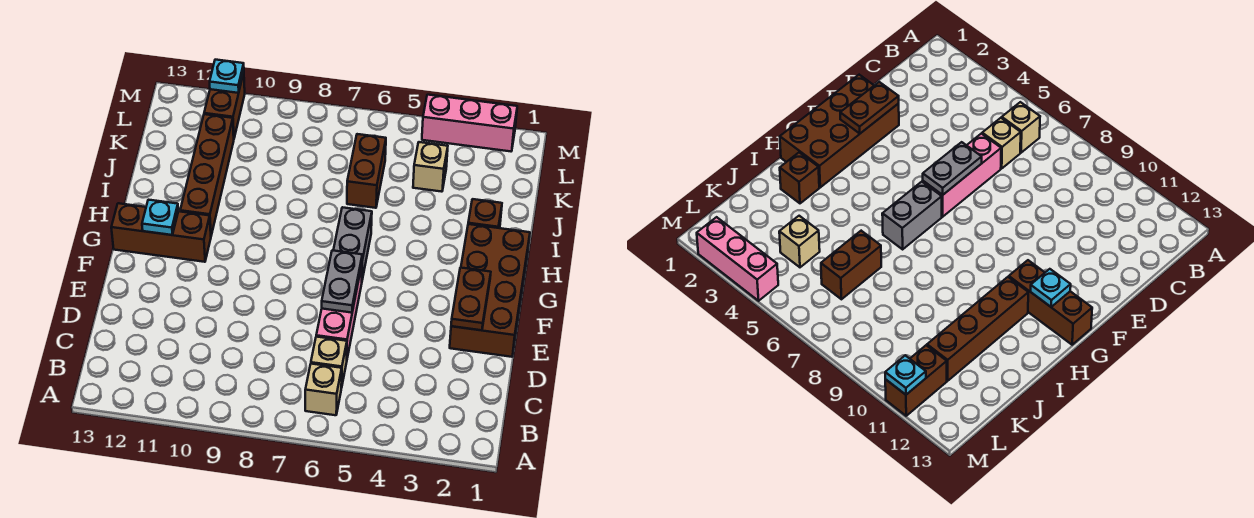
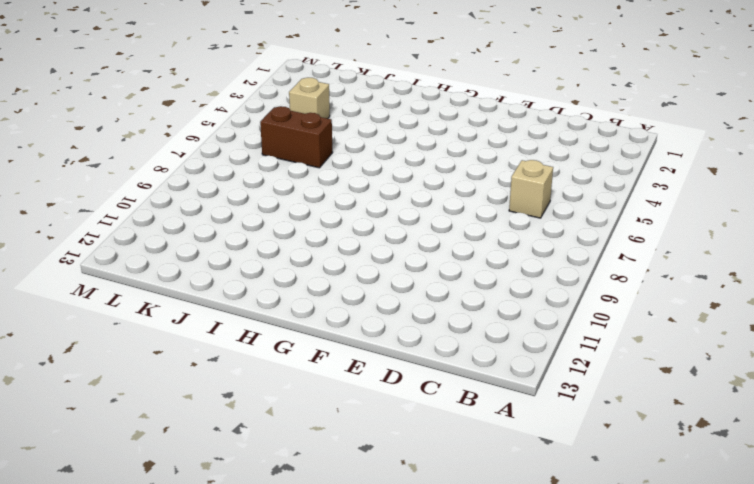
none -> tan 1x1 brick [305,364,342,415]
none -> pink 1x3 brick [316,265,362,358]
none -> brown 2x4 brick [450,224,530,357]

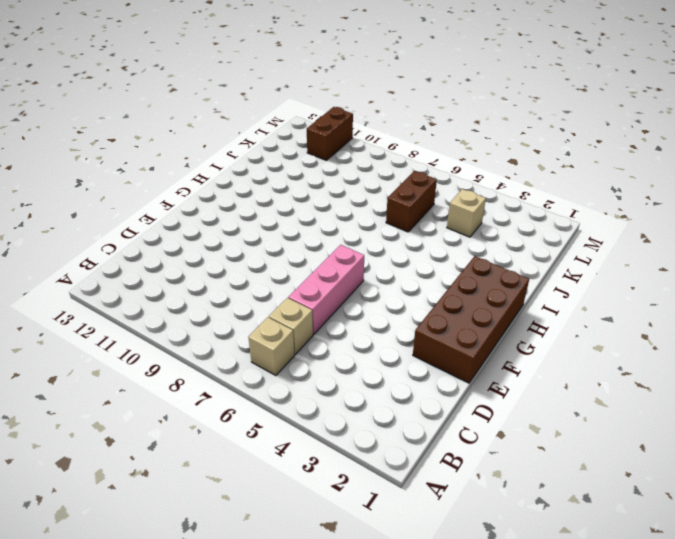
none -> grey 1x2 brick [333,207,372,280]
none -> brown 1x3 brick [111,203,211,262]
none -> brown 1x4 brick [180,114,234,235]

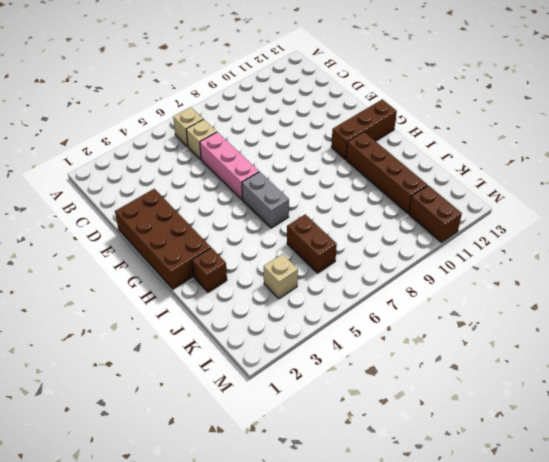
none -> pink 1x3 brick [422,95,517,151]
none -> brown 1x2 plate [451,268,491,330]
none -> grey 1x2 plate [322,250,362,313]

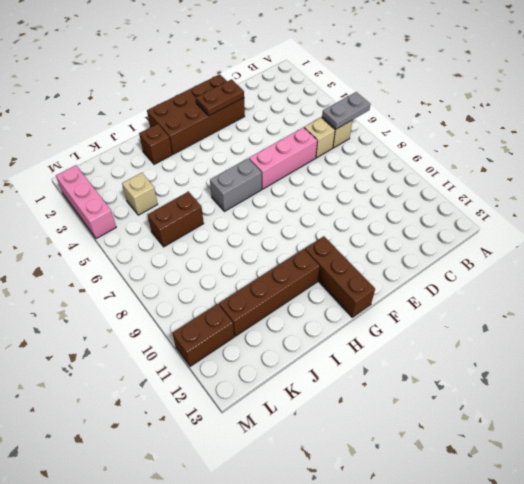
grey 1x2 plate [322,92,370,129] -> grey 1x2 plate moved to [322,250,362,313]
none -> cyan 1x1 plate [142,200,178,235]
none -> cyan 1x1 plate [210,60,244,93]

